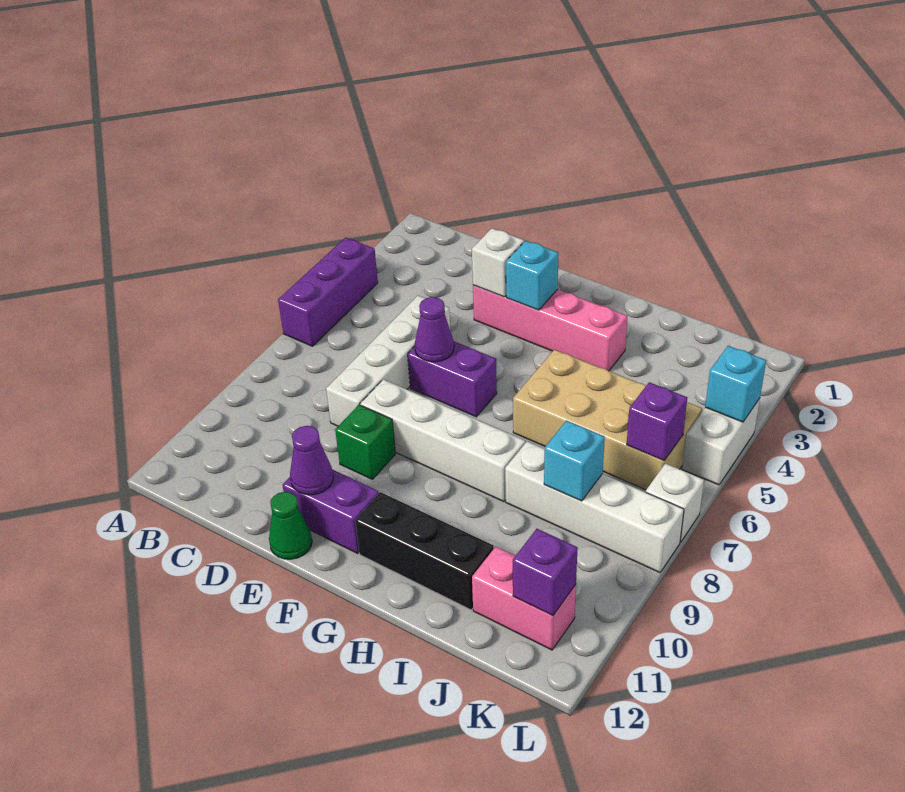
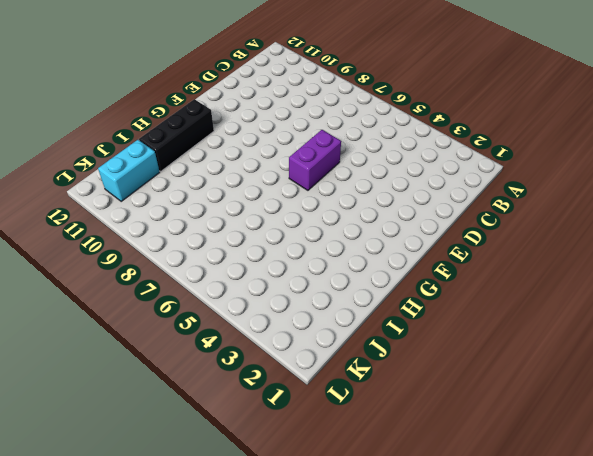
cyan 1x2 brick [98,140,160,201] -> pink 1x2 brick [472,547,576,650]
none -> purple 1x3 brick [278,238,378,346]
none -> white 1x4 brick [326,296,450,426]
none -> pink 1x4 brick [473,285,628,371]

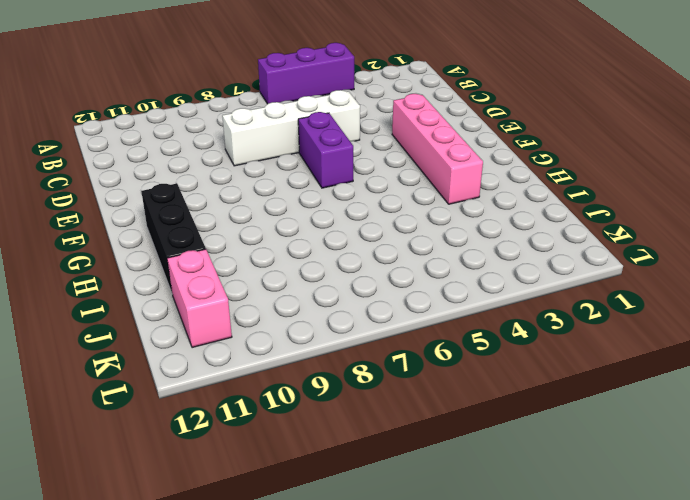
none -> white 1x4 brick [360,379,525,502]
none -> green 1x1 brick [335,405,395,479]
none -> purple 1x2 brick [283,469,379,553]

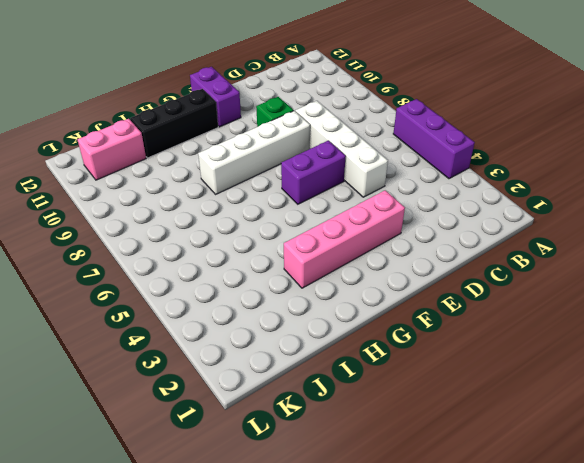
purple 1x2 brick [190,67,241,127] -> purple 1x2 brick turned to [283,469,379,553]
none -> green 1x1 cone [269,492,312,559]
none -> tan 2x4 brick [513,350,702,490]
none -> white 1x4 brick [505,441,684,572]

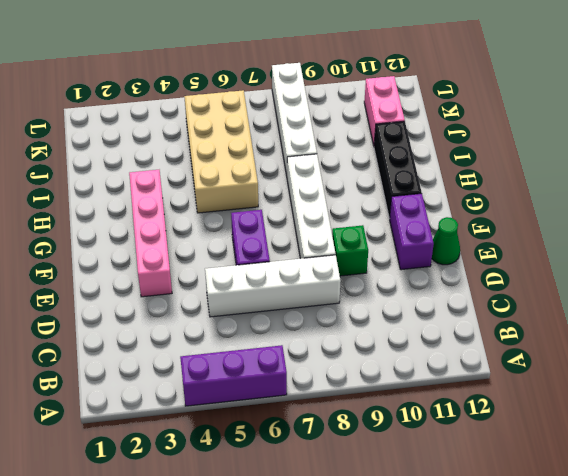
none -> white 1x2 brick [682,398,760,485]
none -> white 1x1 brick [646,463,704,542]
none -> white 1x1 brick [472,228,524,297]

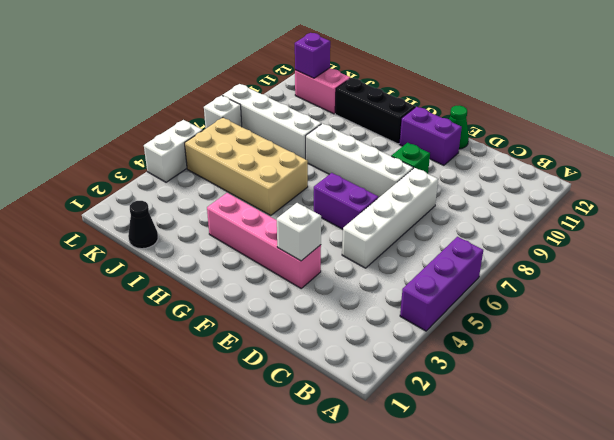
black 1x1 cone [128,201,158,249] -> none
none -> purple 1x1 cone [415,297,454,362]
none -> purple 1x1 cone [290,426,333,495]
none -> cyan 1x1 brick [506,241,558,310]

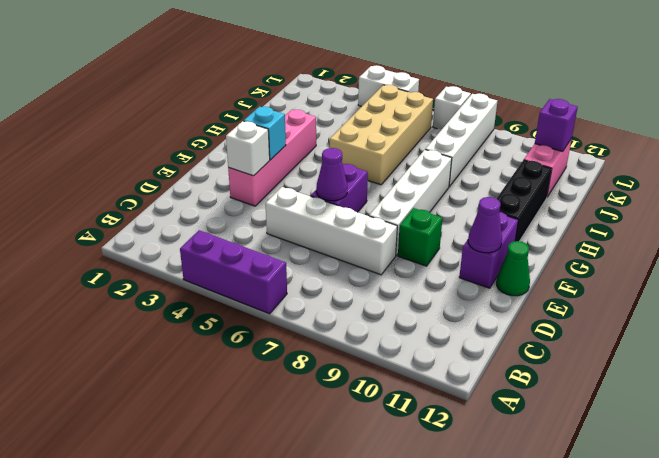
none -> cyan 1x1 brick [544,420,605,501]
none -> purple 1x1 brick [627,382,687,461]
none -> cyan 1x1 brick [705,346,766,422]

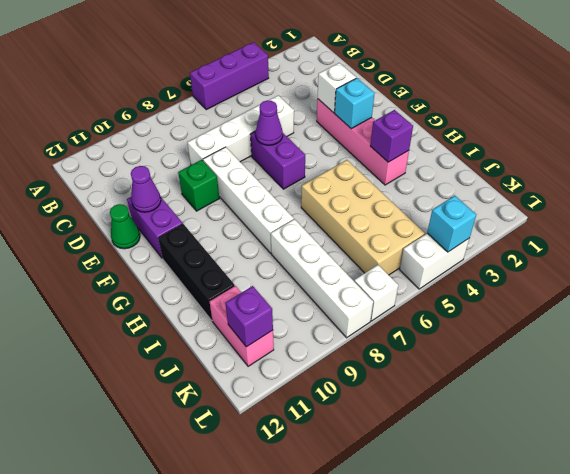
purple 1x1 brick [370,110,413,162] -> purple 1x1 brick moved to [627,382,687,461]
none -> cyan 1x1 brick [544,420,605,501]

